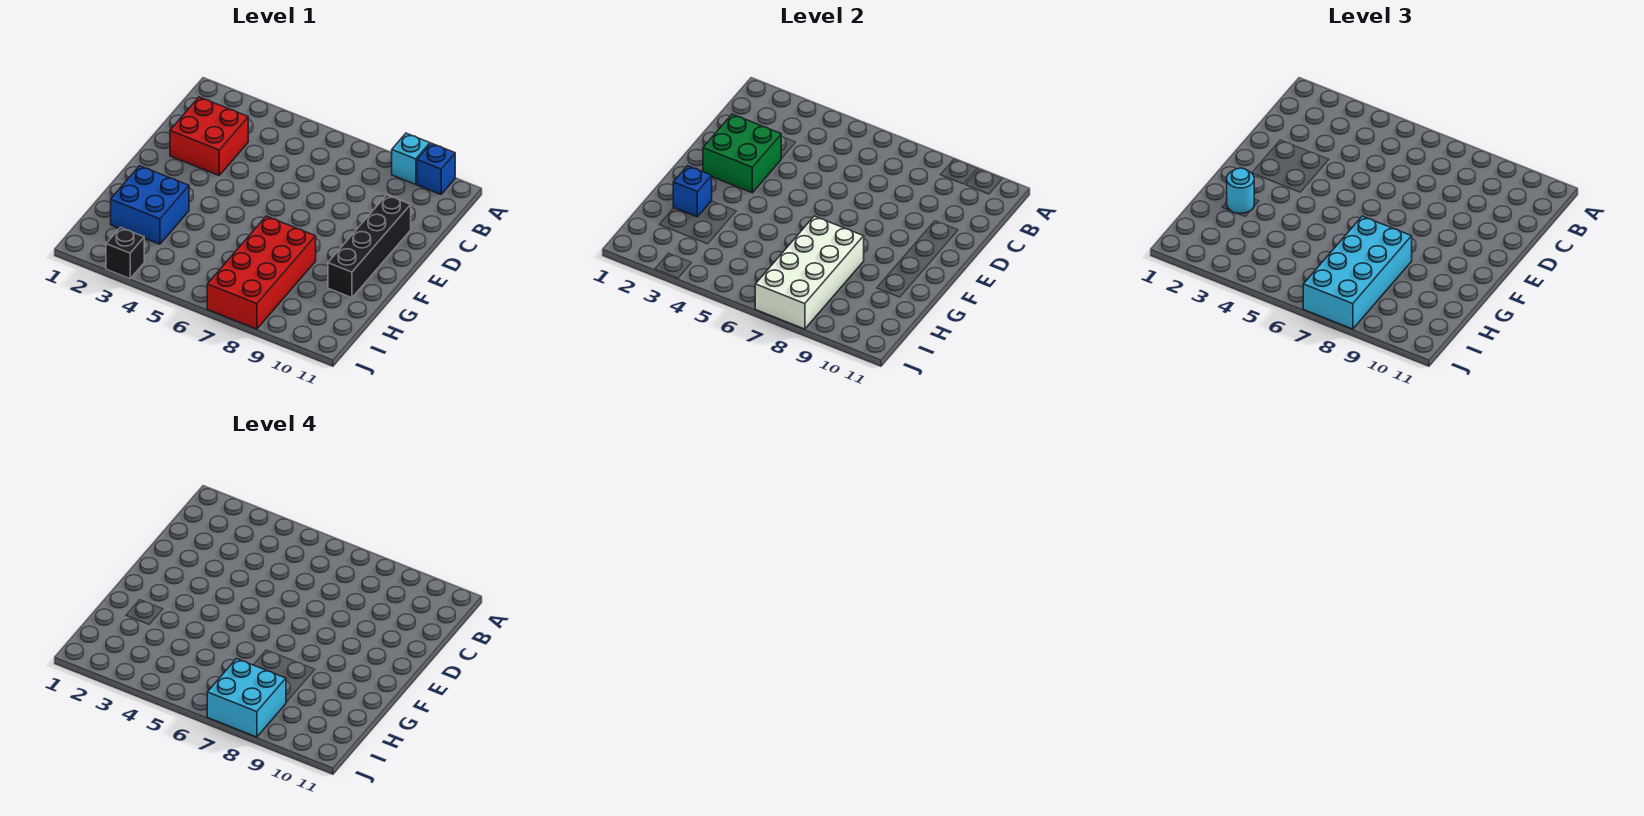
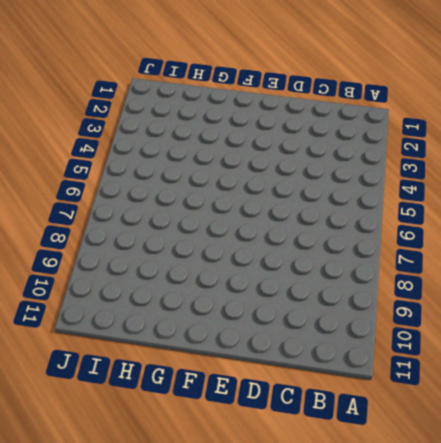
none -> cyan 1x1 brick [392,133,430,185]
none -> blue 1x1 brick [417,143,455,194]
none -> red 2x2 brick [170,97,248,175]

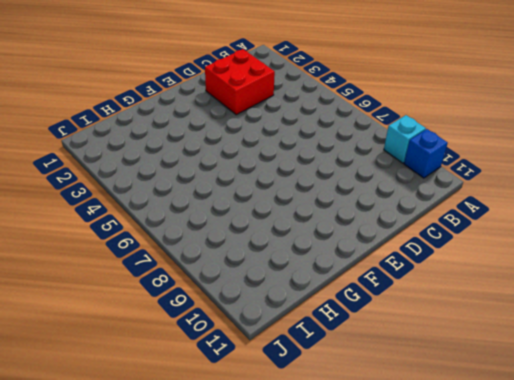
none -> black 1x4 brick [328,195,411,298]
none -> blue 2x2 brick [111,166,189,244]
none -> red 2x4 brick [207,216,316,329]

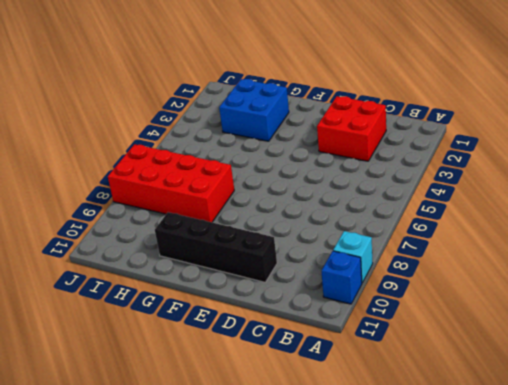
none -> black 1x1 brick [106,227,144,279]
none -> green 2x2 brick [703,114,781,193]
none -> blue 1x1 brick [673,166,712,217]

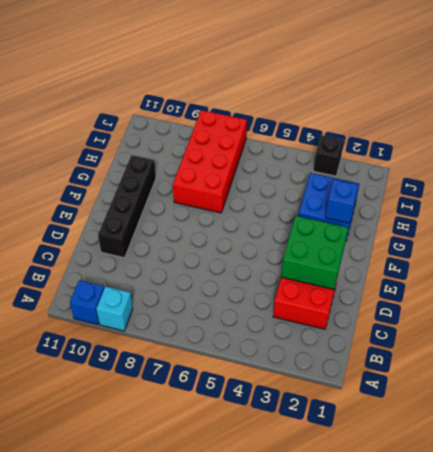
none -> white 2x4 brick [755,216,864,329]
none -> cyan 1x1 round brick [1227,168,1254,213]
none -> cyan 2x4 brick [1303,216,1412,329]

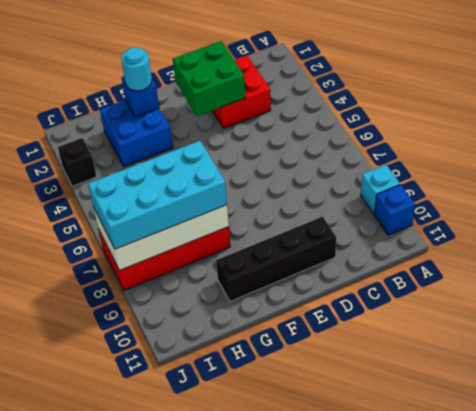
none -> cyan 2x2 brick [207,659,286,737]

